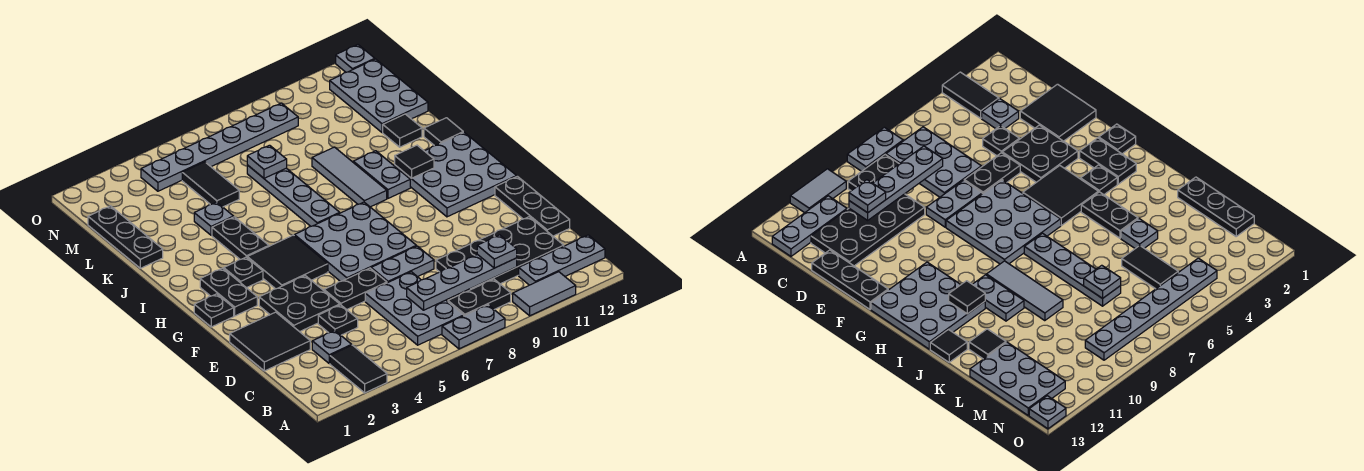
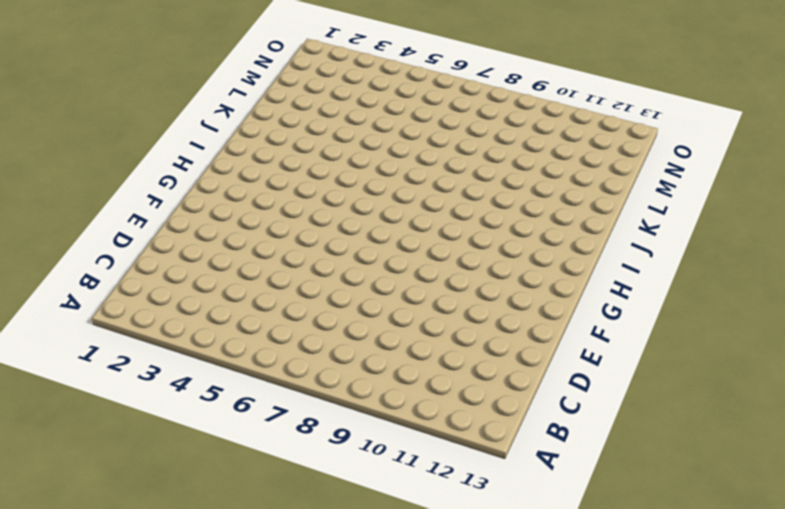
none -> black 1x2 tile [330,345,387,393]
none -> grey 1x2 plate [442,305,505,349]
none -> grey 1x2 tile [513,272,576,316]
none -> grey 2x3 plate [365,272,464,345]

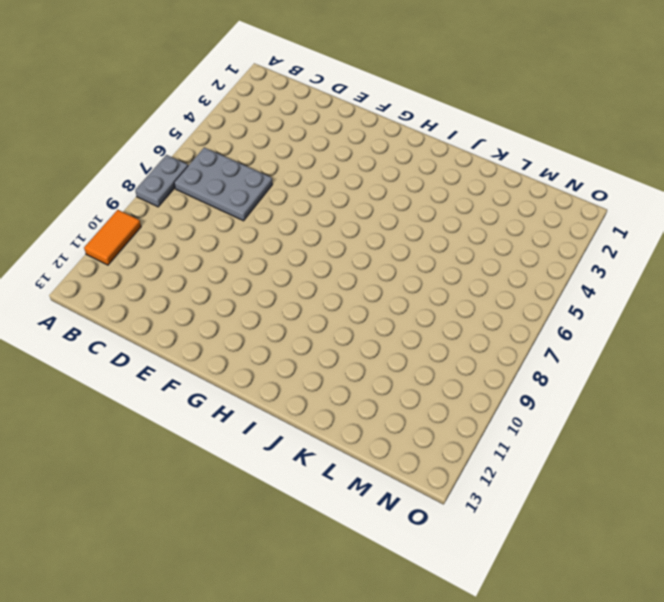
orange 1x2 tile [84,210,141,265] -> grey 1x2 tile [513,272,576,316]
none -> black 1x2 tile [330,345,387,393]
none -> black 1x2 plate [448,279,511,316]
none -> grey 1x3 plate [519,235,605,285]
none -> grey 1x1 plate [312,331,352,363]

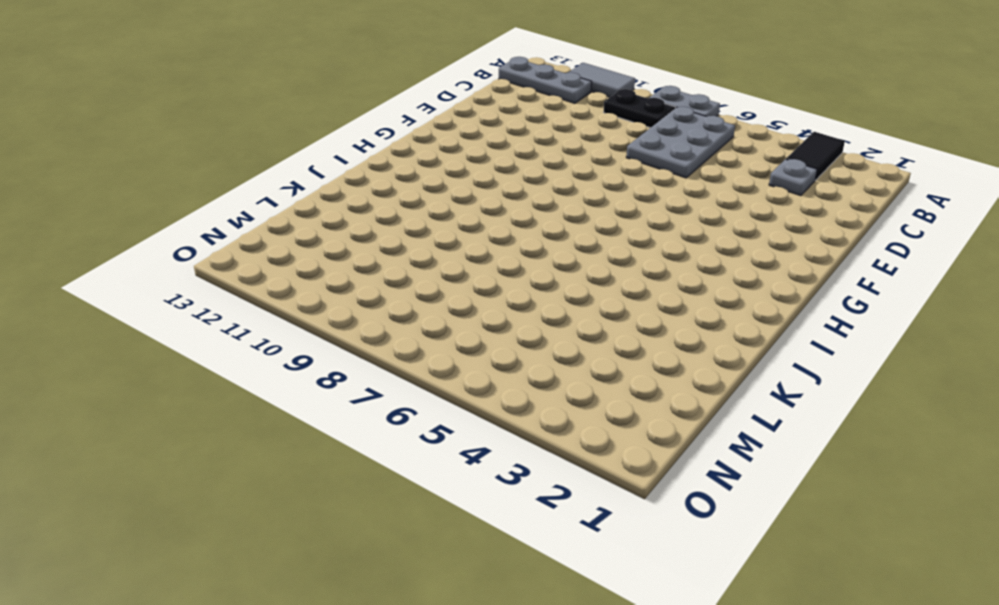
none -> black 2x4 plate [436,217,564,292]
none -> black 2x2 tile [230,312,310,371]
none -> black 1x1 plate [318,305,358,335]
none -> black 1x3 plate [495,176,570,236]

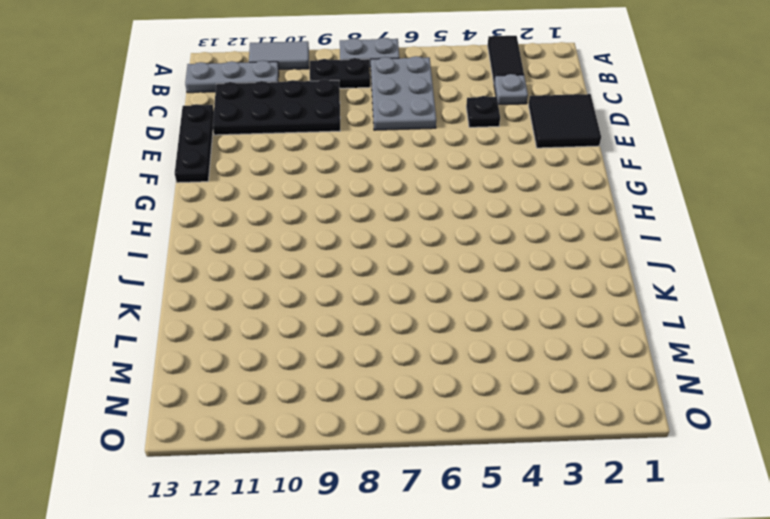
none -> black 2x2 plate [259,276,340,332]
none -> black 1x2 plate [324,268,387,310]
none -> grey 1x2 plate [371,246,434,283]
none -> grey 3x3 plate [294,202,416,281]

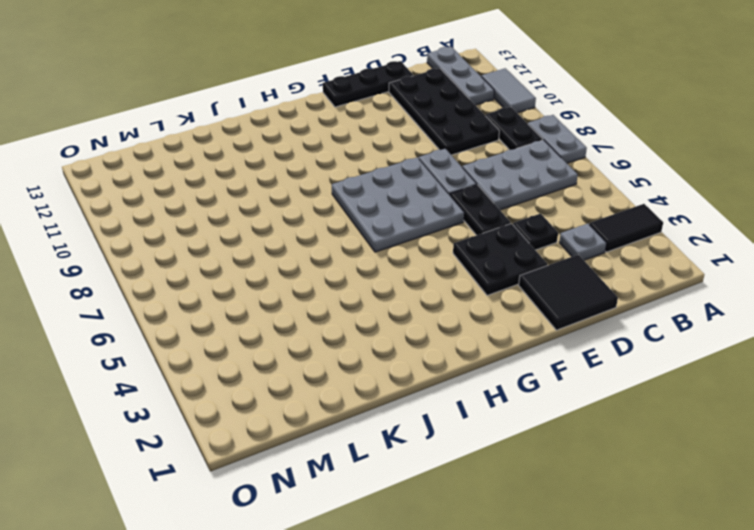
none -> black 1x1 plate [194,294,234,327]
none -> black 1x2 plate [200,268,257,316]
none -> black 2x2 tile [247,235,328,289]
none -> grey 3x3 plate [395,132,517,217]

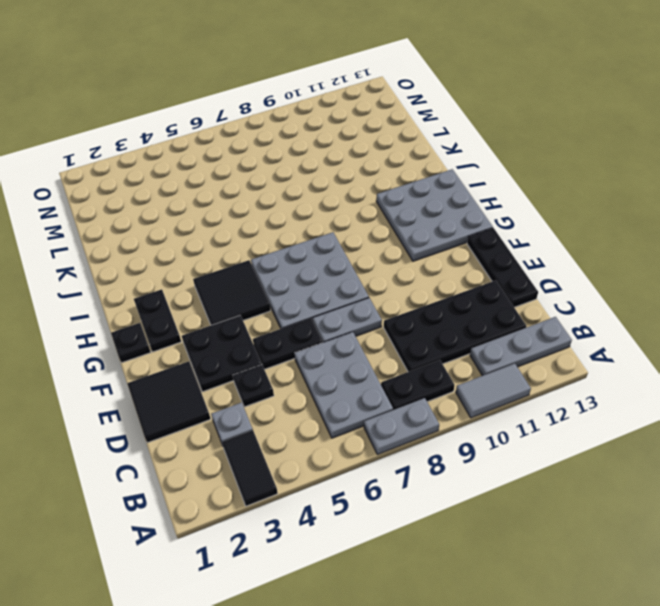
none -> black 1x1 plate [224,257,263,288]
none -> black 1x2 plate [212,217,269,259]
none -> grey 1x4 plate [247,165,340,226]
none -> grey 1x3 tile [312,147,387,207]

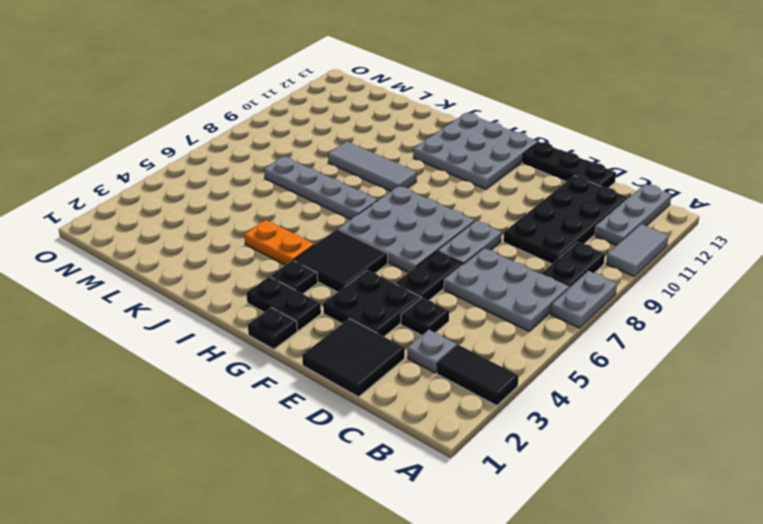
orange 1x2 plate [244,220,314,265] -> black 1x2 plate [212,217,269,259]
none -> grey 1x2 plate [353,151,410,198]
none -> black 1x1 tile [424,118,463,146]
none -> black 1x3 plate [88,206,163,268]
none -> grey 1x1 plate [194,202,234,235]

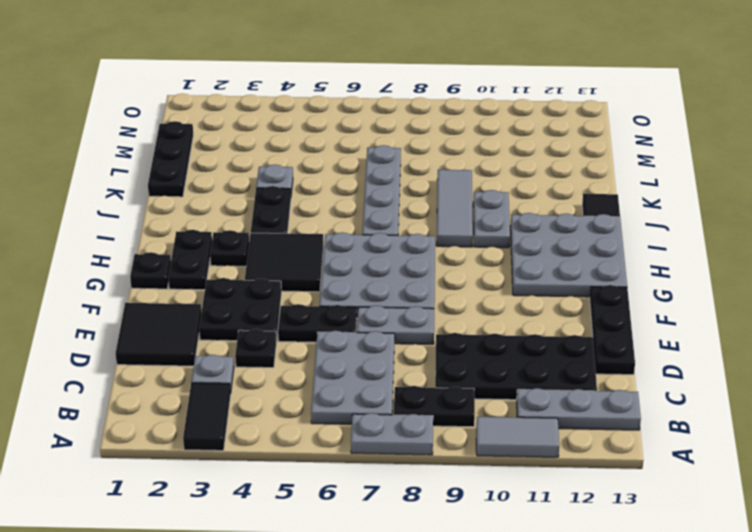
none -> black 1x1 tile [383,114,422,147]
none -> black 1x2 tile [182,162,239,207]
none -> grey 2x3 plate [330,59,428,132]
none -> grey 1x6 plate [141,103,298,191]

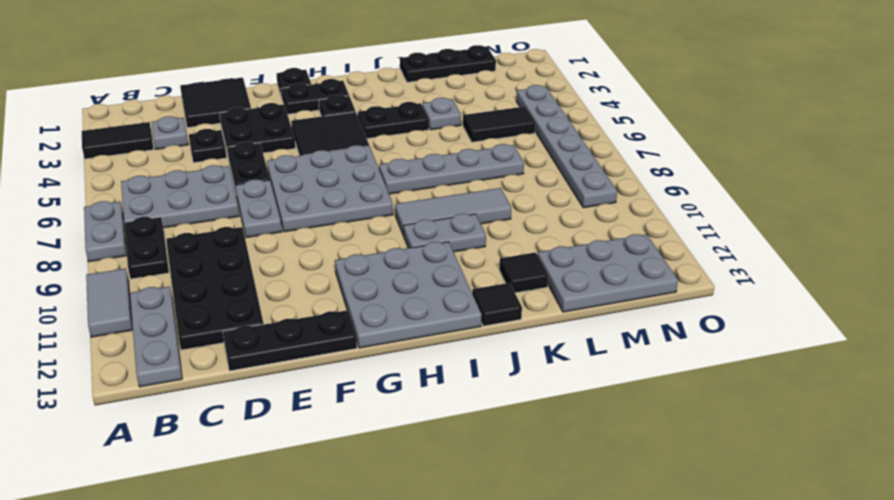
none -> grey 1x1 plate [336,45,375,72]
none -> grey 1x4 plate [407,254,517,310]
none -> black 1x1 tile [395,145,434,178]
none -> grey 1x1 plate [247,145,287,178]

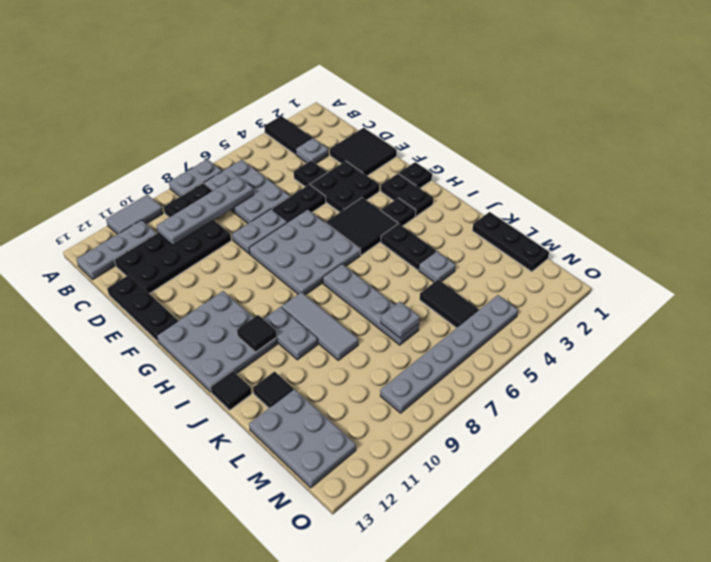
none -> grey 1x1 plate [336,45,375,72]
none -> grey 1x1 plate [477,235,517,268]

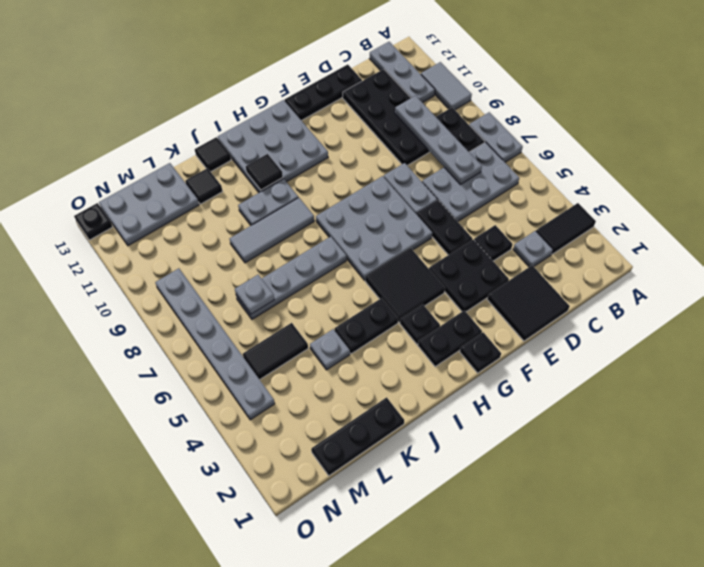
black 1x1 plate [74,203,113,240] -> grey 1x1 plate [336,45,375,72]
none -> grey 1x1 plate [477,235,517,268]

